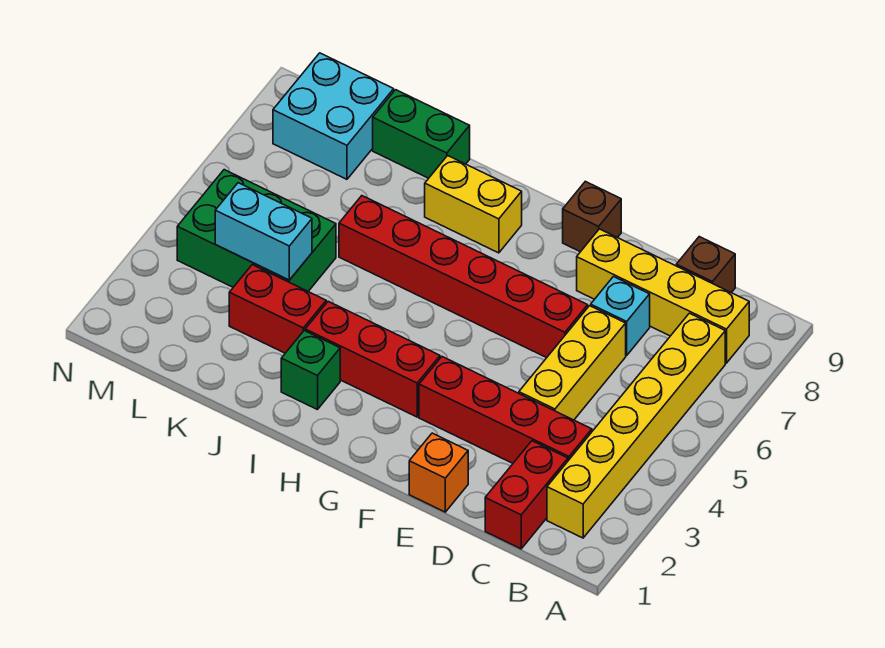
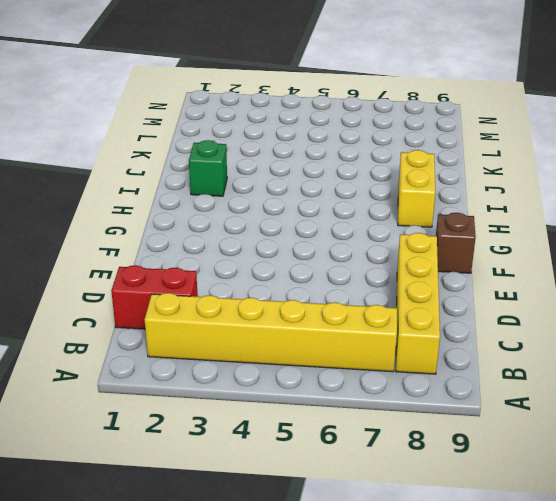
none -> red 1x4 brick [419,357,592,463]
none -> brown 1x1 brick [676,237,735,293]
none -> yellow 1x3 brick [519,306,626,420]

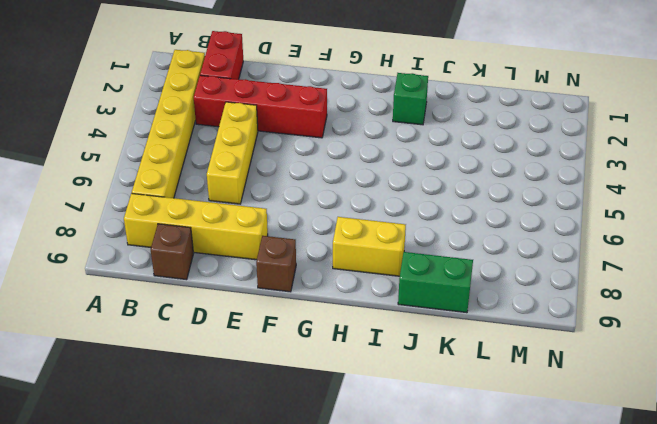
none -> cyan 1x1 brick [591,277,650,355]
none -> orange 1x1 brick [409,433,468,512]
none -> red 1x6 brick [339,196,588,358]

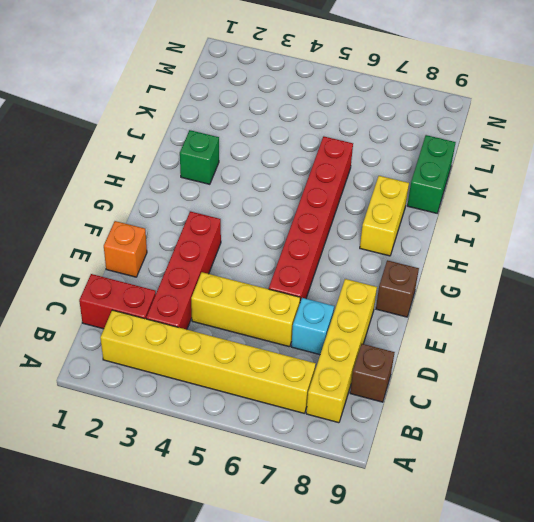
none -> red 1x3 brick [305,301,440,417]
none -> red 1x2 brick [229,265,326,353]
none -> green 2x3 brick [177,170,336,291]

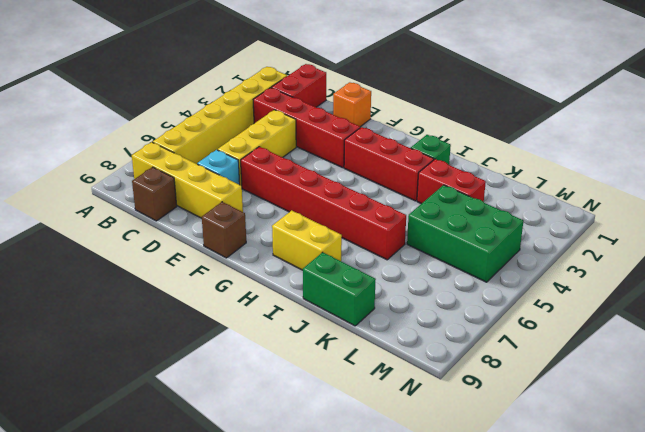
none -> cyan 2x2 brick [273,53,394,179]
none -> cyan 1x2 brick [215,183,312,280]

